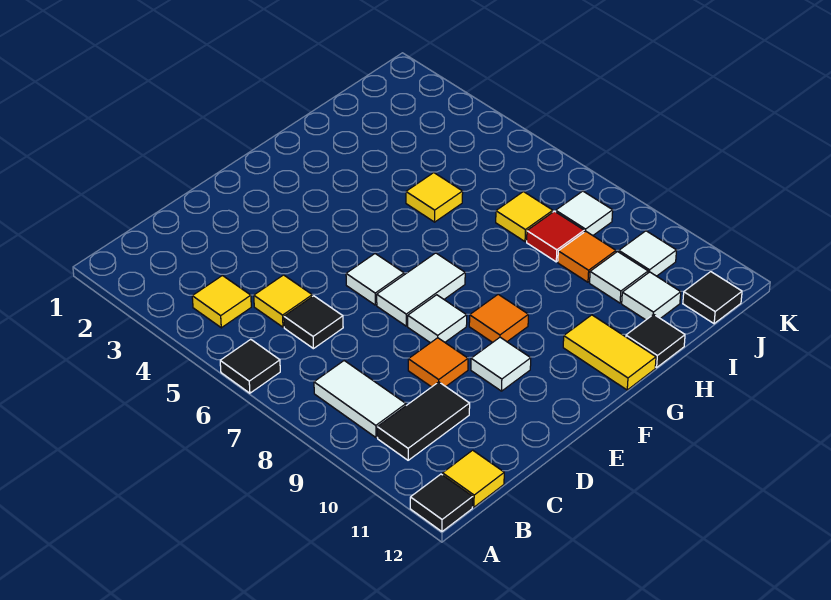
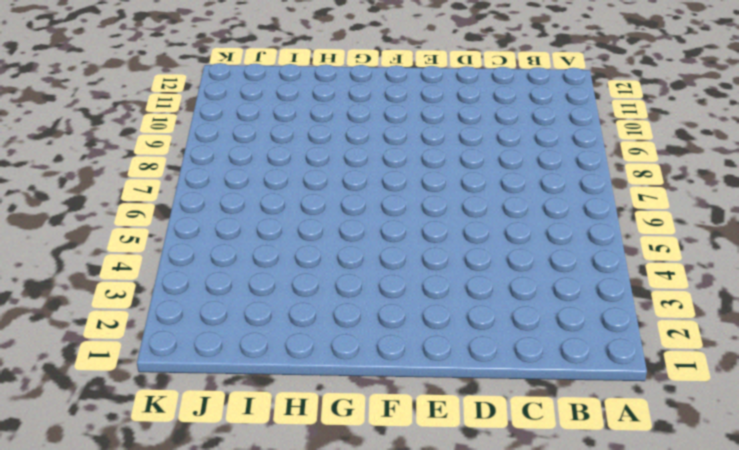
none -> black 1x1 tile [220,339,280,393]
none -> black 1x1 tile [410,474,473,531]
none -> yellow 1x1 tile [192,276,251,328]

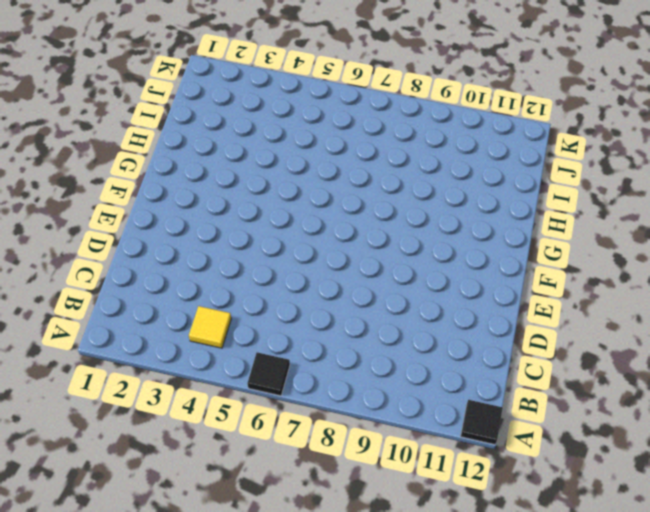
none -> white 1x2 tile [314,361,406,437]
none -> black 1x2 tile [377,382,470,460]
none -> yellow 1x1 tile [443,450,504,507]

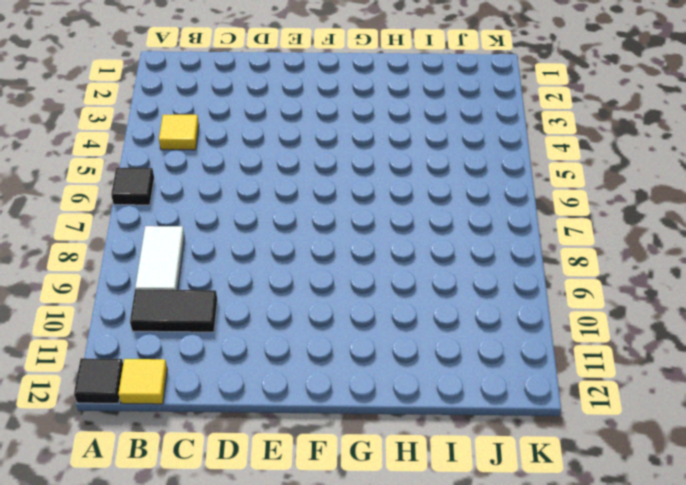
none -> yellow 1x1 tile [254,275,312,327]
none -> black 1x1 tile [284,296,343,349]
none -> orange 1x1 tile [408,338,468,387]

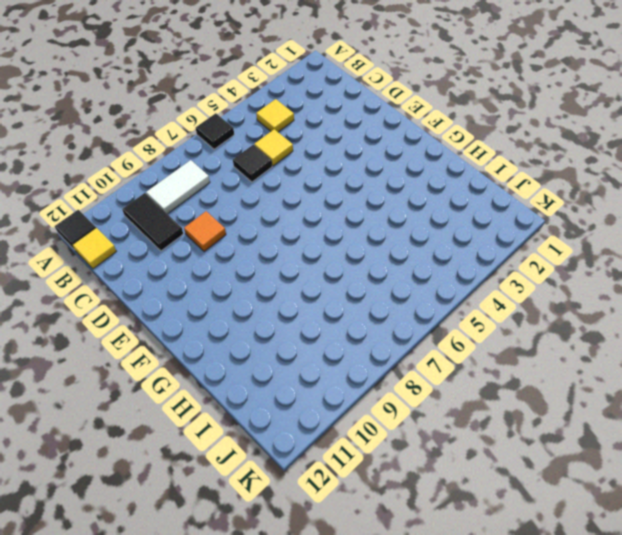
none -> white 1x1 tile [346,254,404,305]
none -> white 1x2 tile [377,253,465,326]
none -> white 1x1 tile [408,295,467,343]

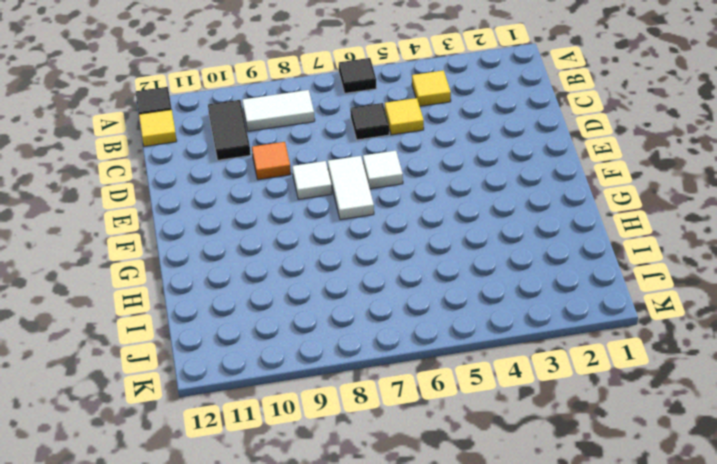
none -> white 1x1 tile [471,337,531,391]
none -> orange 1x1 tile [469,294,528,342]
none -> yellow 1x2 tile [563,315,656,390]

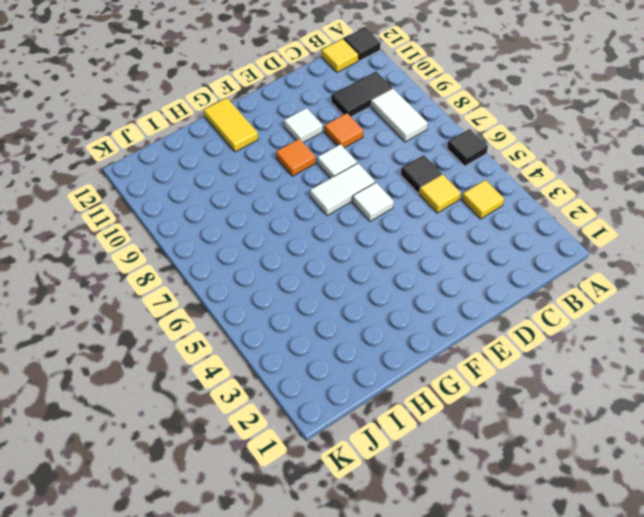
none -> yellow 1x1 tile [406,173,463,222]
none -> black 1x1 tile [626,314,685,368]
none -> yellow 1x1 tile [496,192,553,242]

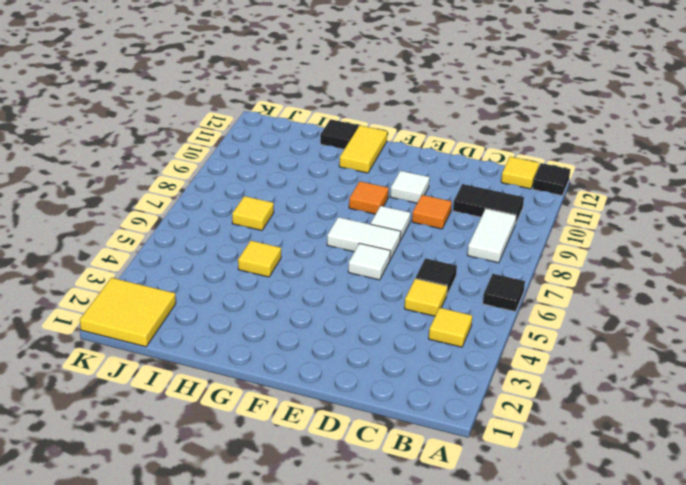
yellow 2x2 tile [80,278,176,347] -> none
none -> red 1x1 tile [527,211,584,262]
none -> orange 1x1 tile [558,231,616,282]
none -> white 1x1 tile [590,252,648,303]

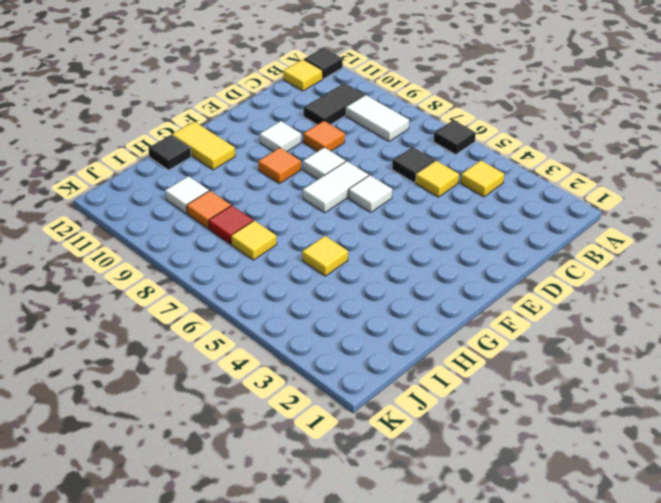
none -> white 1x1 tile [622,272,681,320]
none -> white 1x1 tile [556,191,613,235]
none -> white 1x1 tile [619,231,677,276]

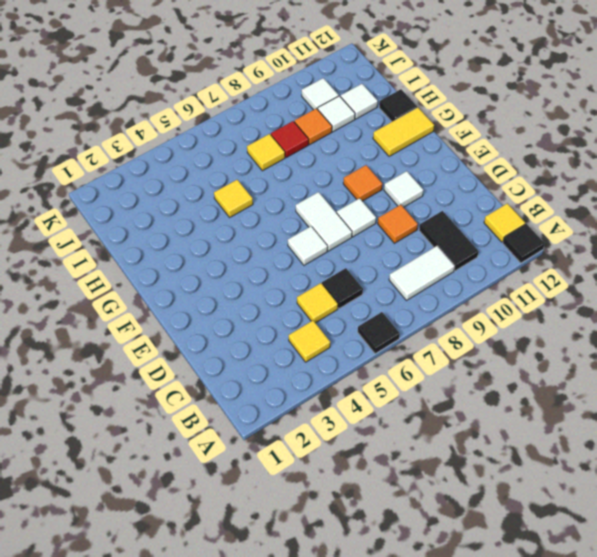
none -> white 1x1 tile [556,191,613,235]
none -> black 1x1 tile [683,272,742,324]

